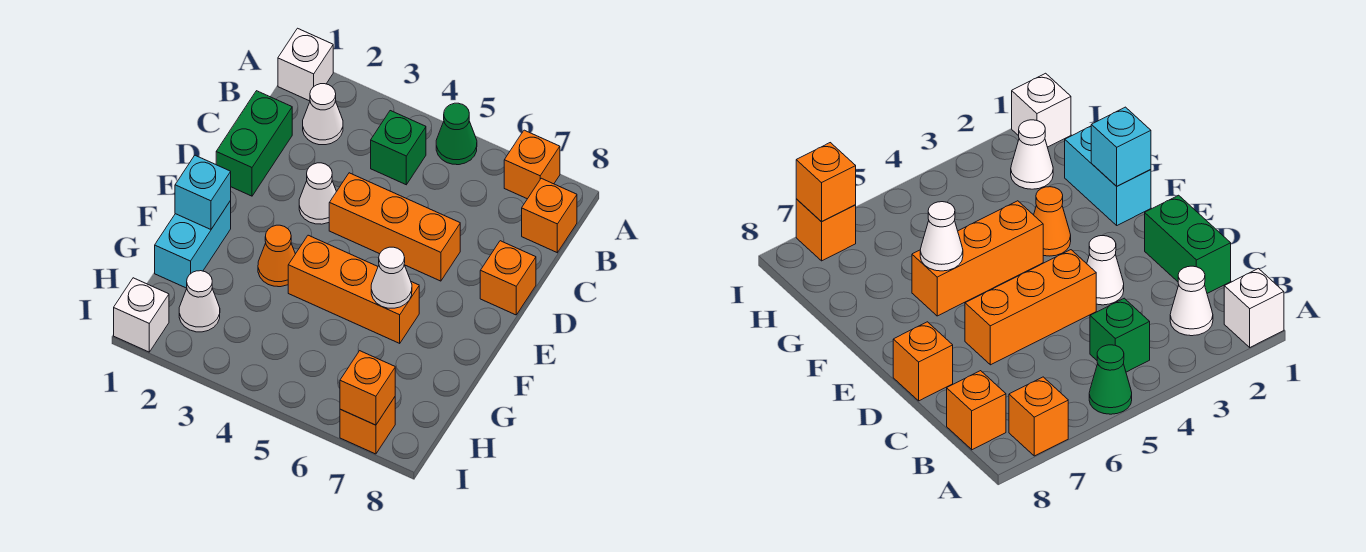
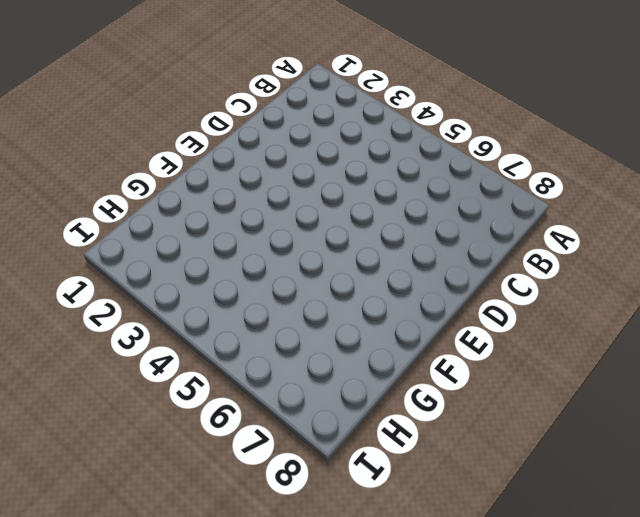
none -> white 1x1 brick [278,28,333,101]
none -> green 1x1 cone [436,103,477,165]
none -> orange 1x1 brick [504,130,560,199]

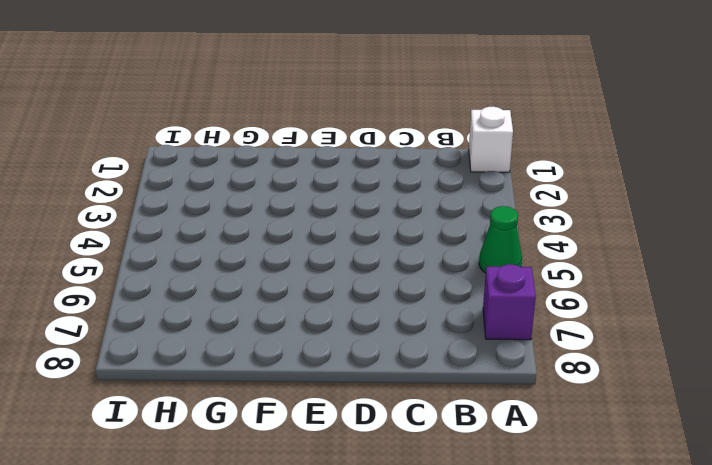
purple 1x1 brick [483,264,536,340] -> orange 1x1 brick [504,130,560,199]
none -> white 1x1 cone [303,84,343,145]
none -> green 1x1 brick [371,111,426,185]
none -> orange 1x1 brick [522,178,577,253]

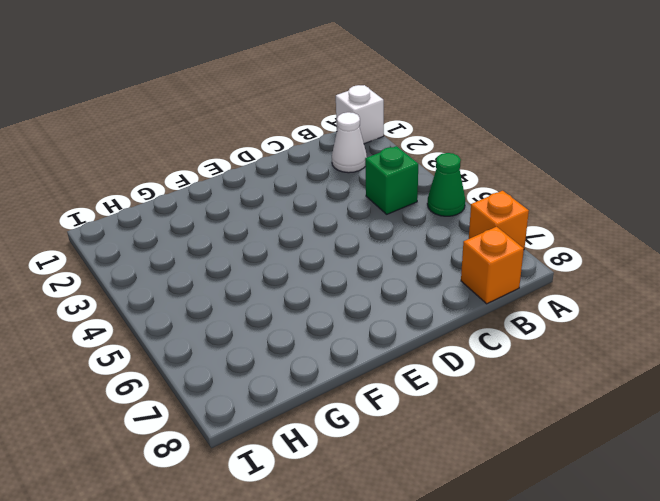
none -> green 1x2 brick [216,91,292,196]
none -> white 1x1 cone [299,163,336,224]
none -> orange 1x3 brick [329,173,460,281]

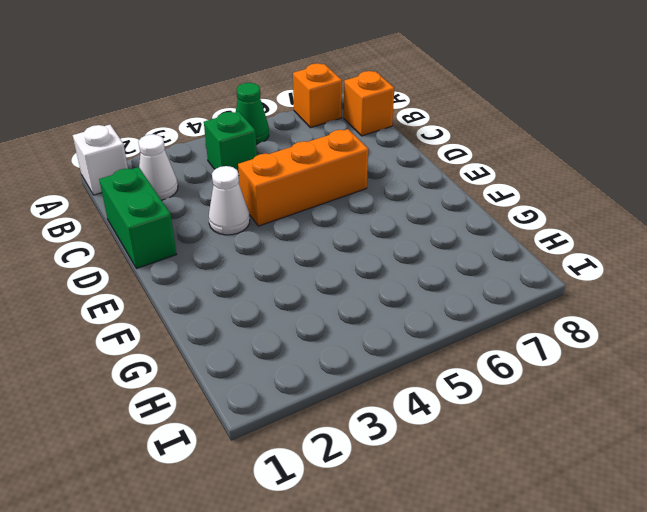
none -> orange 1x1 brick [480,241,536,315]
none -> cyan 1x2 brick [155,201,231,288]
none -> orange 1x1 cone [258,225,295,287]

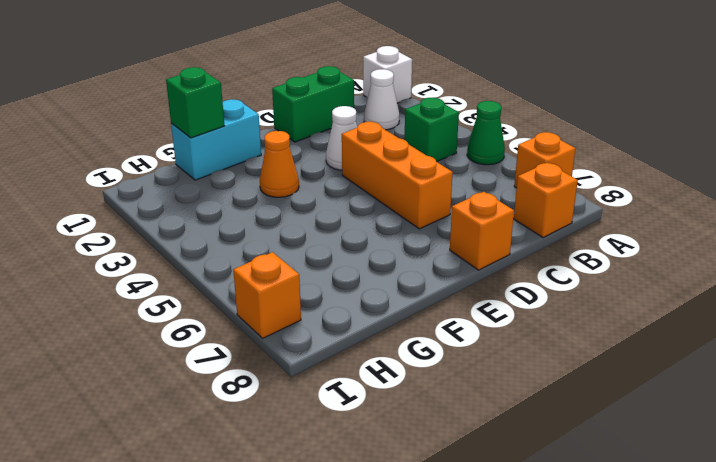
green 1x1 brick [166,67,224,138] -> none
none -> orange 1x3 brick [288,235,419,343]
none -> white 1x1 cone [179,271,220,332]
none -> white 1x1 brick [114,278,169,352]

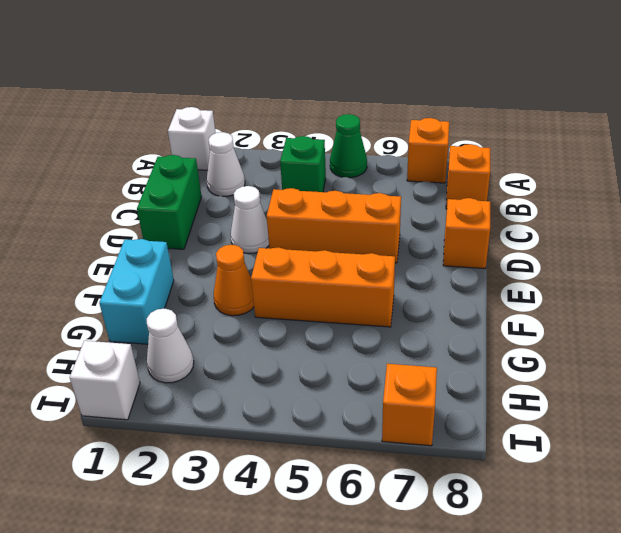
none -> cyan 1x1 brick [175,155,231,229]
none -> white 1x1 cone [371,247,412,308]
none -> orange 1x1 brick [340,351,395,425]

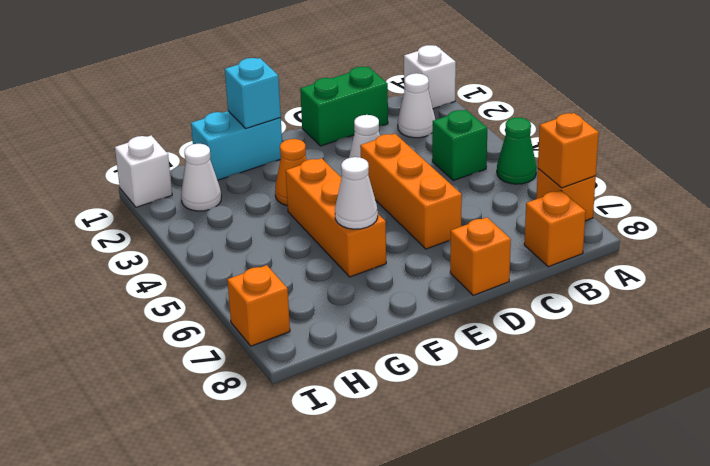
orange 1x1 brick [538,113,599,188] -> orange 1x1 brick moved to [340,351,395,425]

